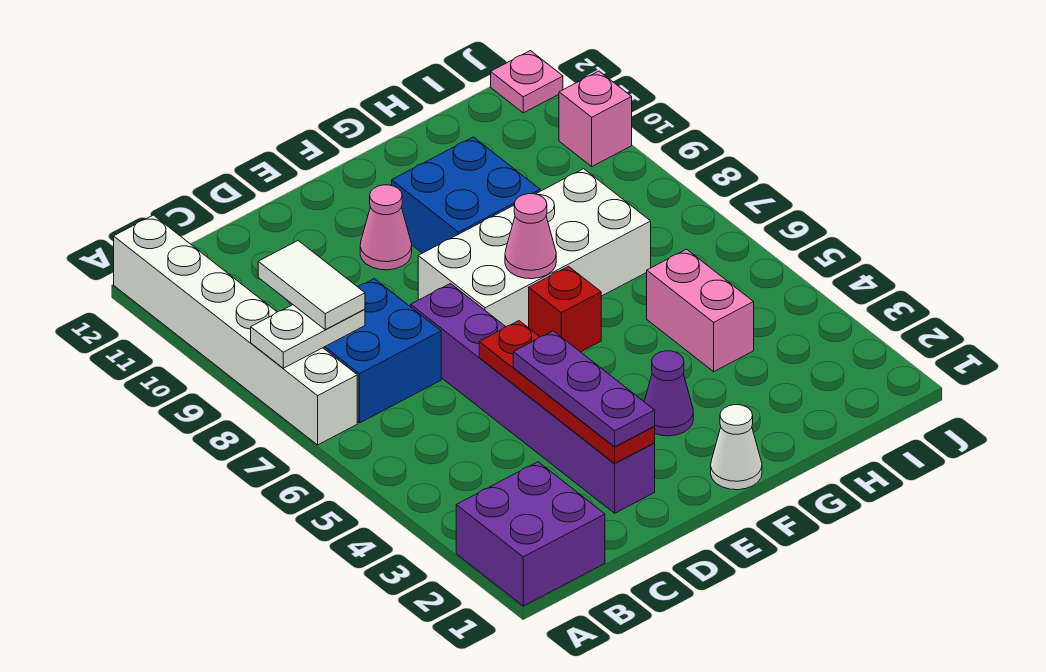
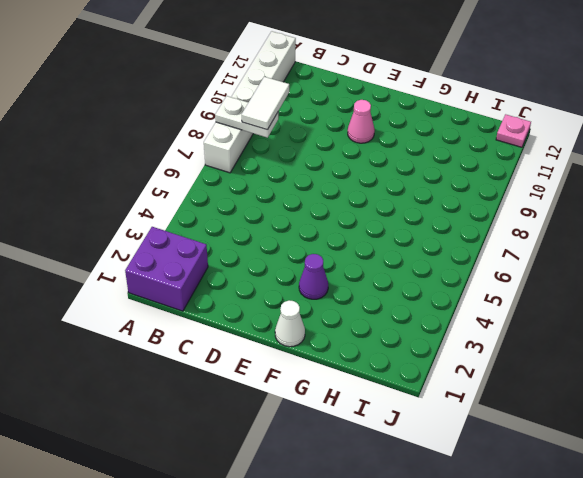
none -> blue 2x2 brick [323,279,441,423]
none -> purple 1x6 brick [411,284,655,513]
none -> white 2x4 brick [418,169,651,328]

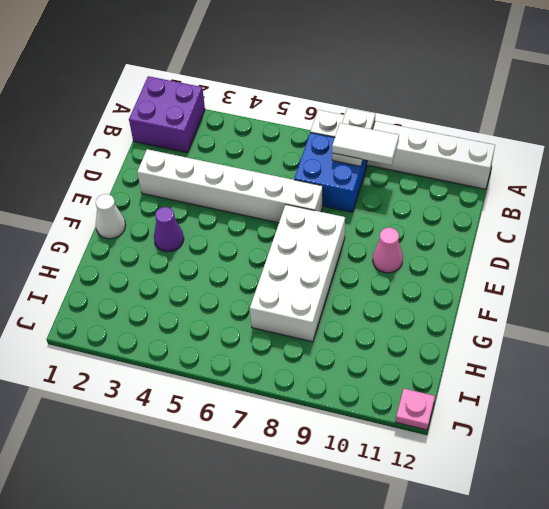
white 1x6 brick [137,149,323,223] -> purple 1x6 brick [411,284,655,513]
none -> red 1x1 brick [529,266,601,352]
none -> blue 2x2 brick [392,137,540,253]
none -> pink 1x2 brick [647,249,754,372]

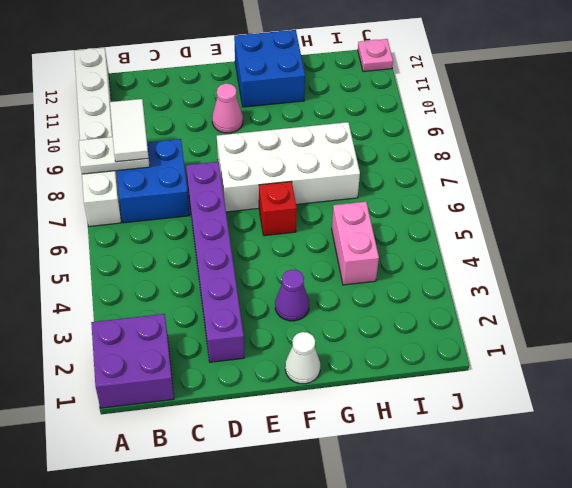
blue 2x2 brick [234,30,305,107] -> blue 2x2 brick moved to [392,137,540,253]
none -> pink 1x1 brick [559,71,632,166]
none -> red 1x4 plate [479,321,655,464]
none -> pink 1x1 cone [505,194,556,279]

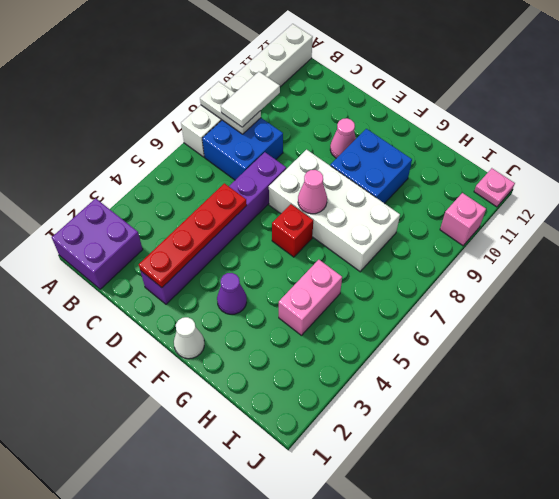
none -> purple 1x3 plate [513,331,655,447]

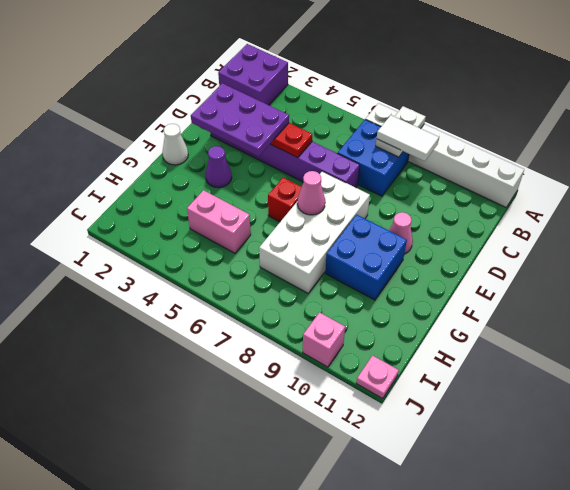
purple 2x3 plate [191,83,289,156] -> purple 1x3 plate [513,331,655,447]

